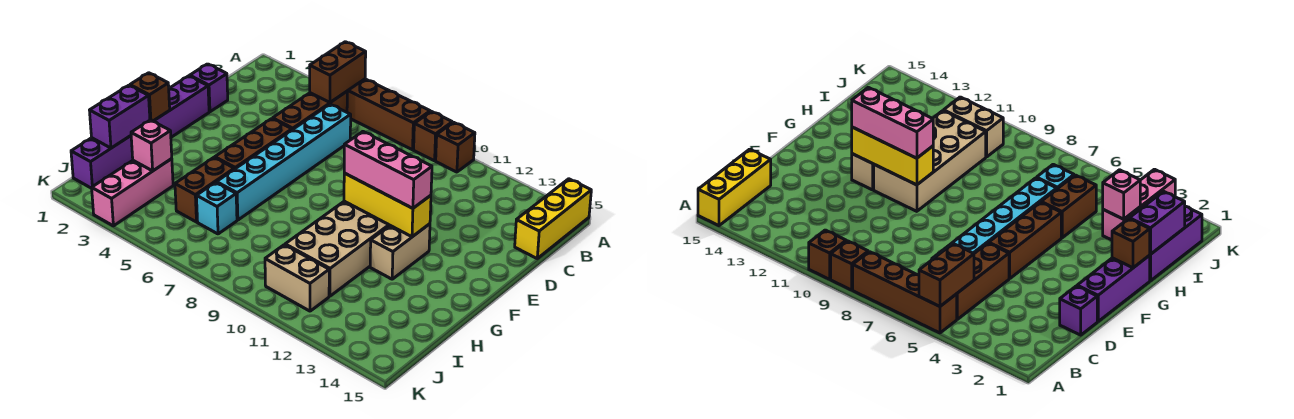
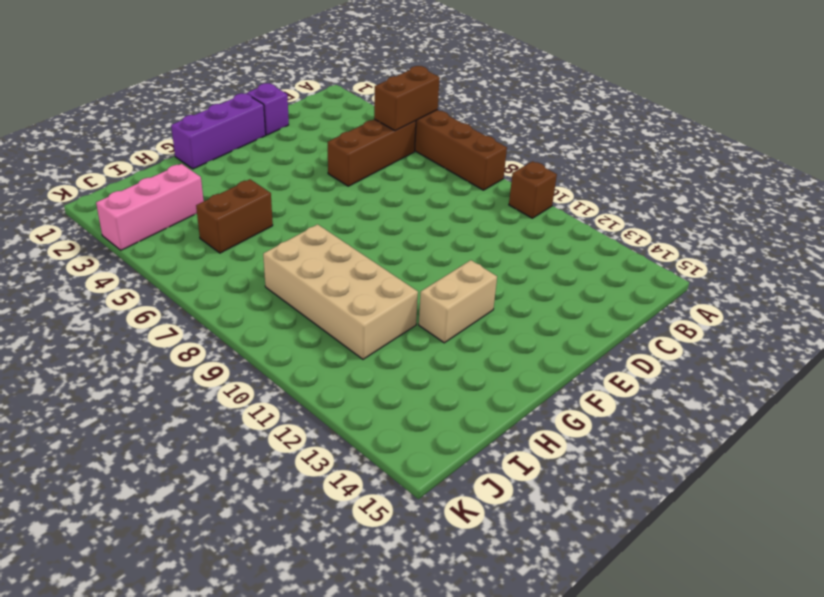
tan 2x4 brick [263,224,418,359] -> tan 2x4 brick turned to [285,201,390,296]
none -> brown 1x1 brick [414,111,452,161]
none -> yellow 1x3 brick [515,179,591,258]
none -> cyan 1x6 brick [217,104,351,220]

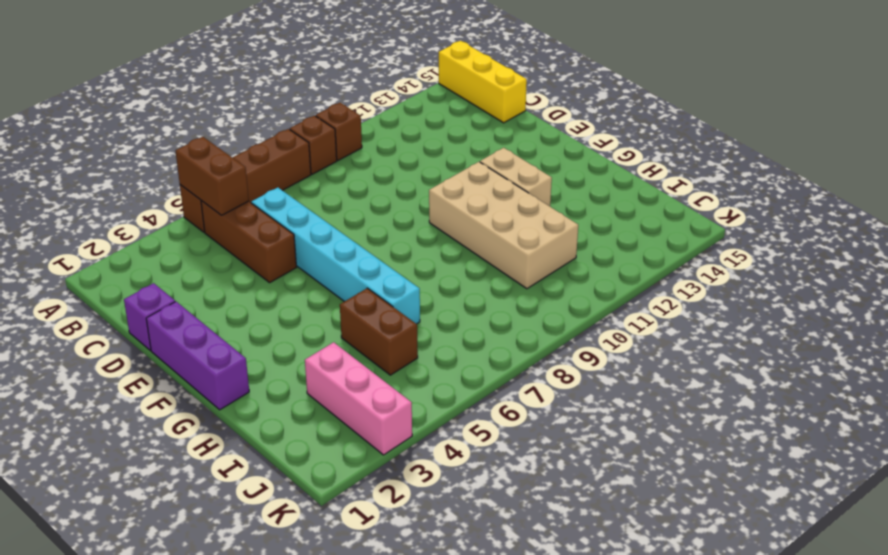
none -> brown 1x3 brick [215,119,292,169]
none -> purple 1x3 brick [71,136,133,188]
none -> cyan 1x1 brick [196,182,237,234]

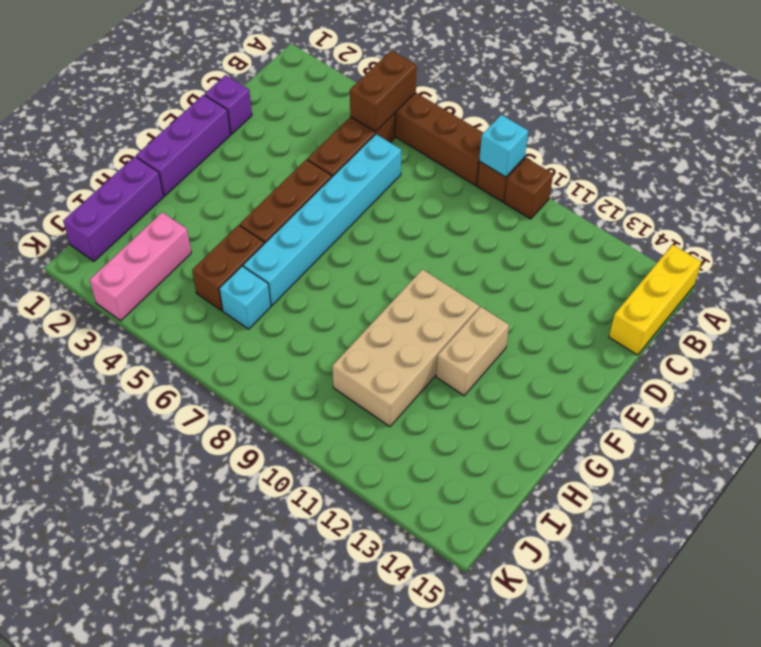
cyan 1x1 brick [479,115,528,177] -> none
none -> tan 1x2 brick [265,245,329,311]
none -> yellow 1x3 brick [344,173,431,237]
none -> brown 1x1 brick [130,73,170,121]

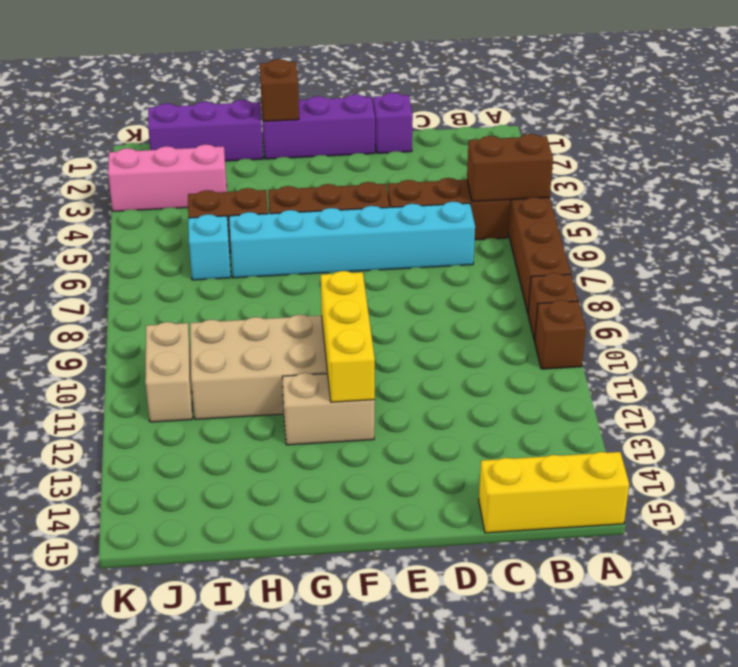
none -> purple 1x2 brick [90,85,150,148]
none -> pink 1x1 brick [131,120,172,171]
none -> pink 1x3 brick [344,132,432,208]

